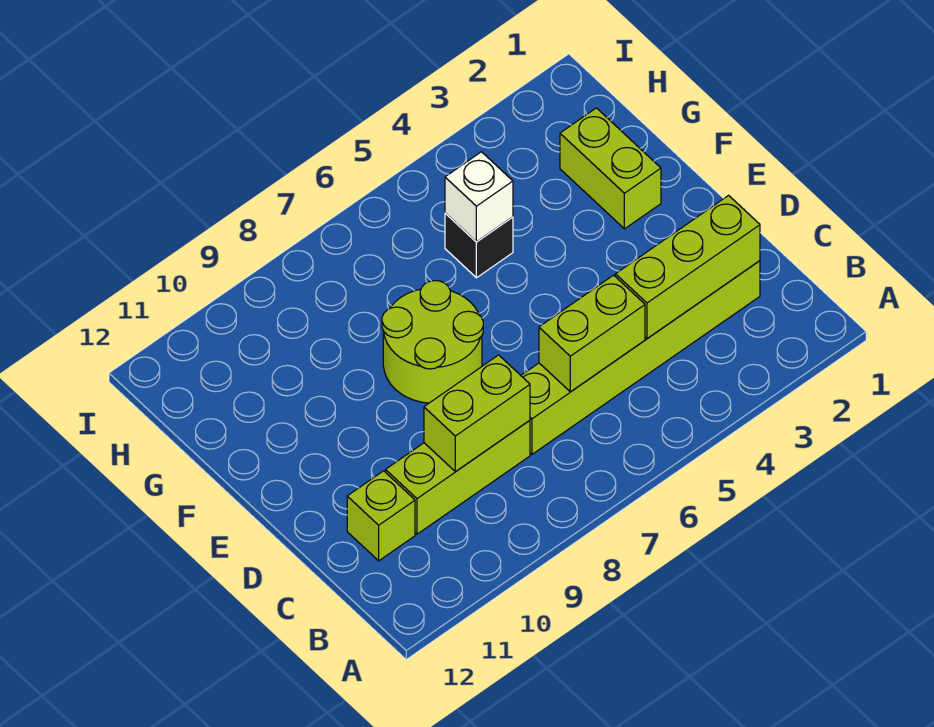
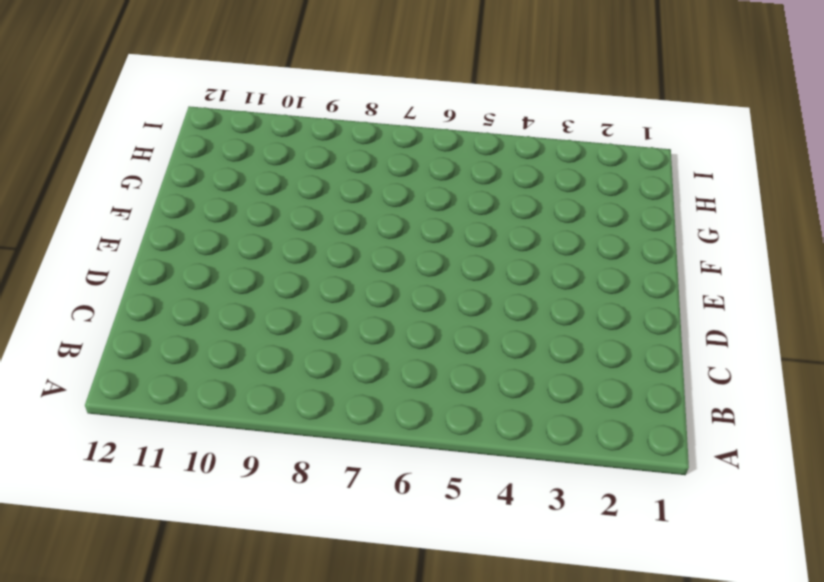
none -> lime 1x6 brick [521,261,760,454]
none -> lime 1x3 brick [386,420,530,534]

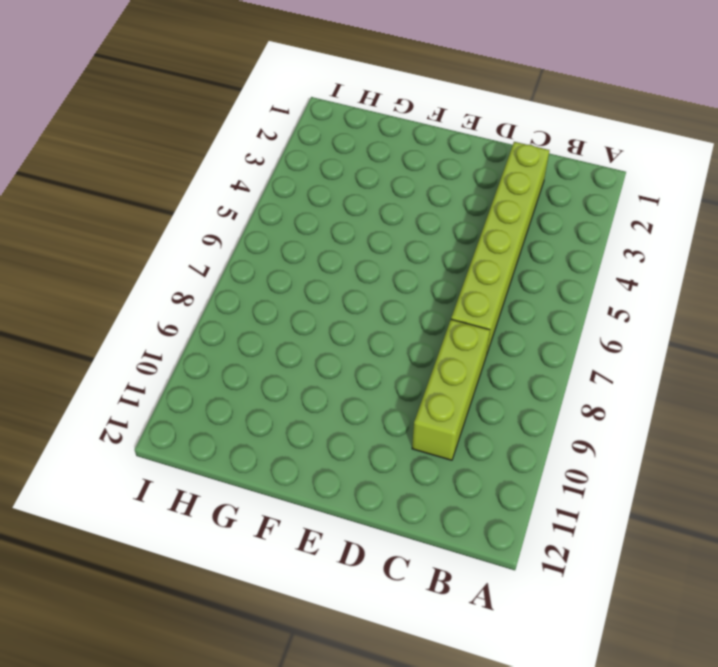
none -> lime 1x1 brick [347,471,415,561]
none -> lime 2x2 round brick [382,281,483,403]

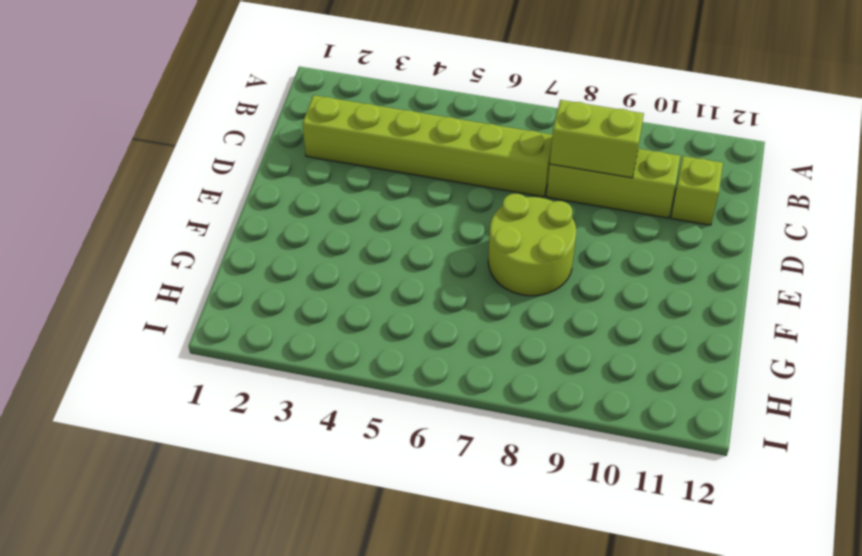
none -> lime 1x2 brick [560,108,661,229]
none -> black 1x1 brick [445,213,513,278]

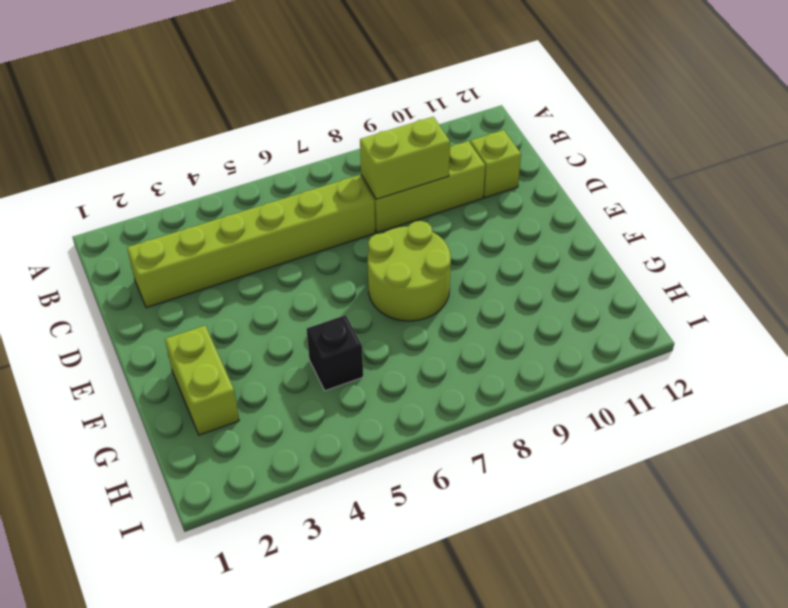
none -> lime 1x3 brick [615,195,760,339]
none -> lime 1x2 brick [539,275,645,392]

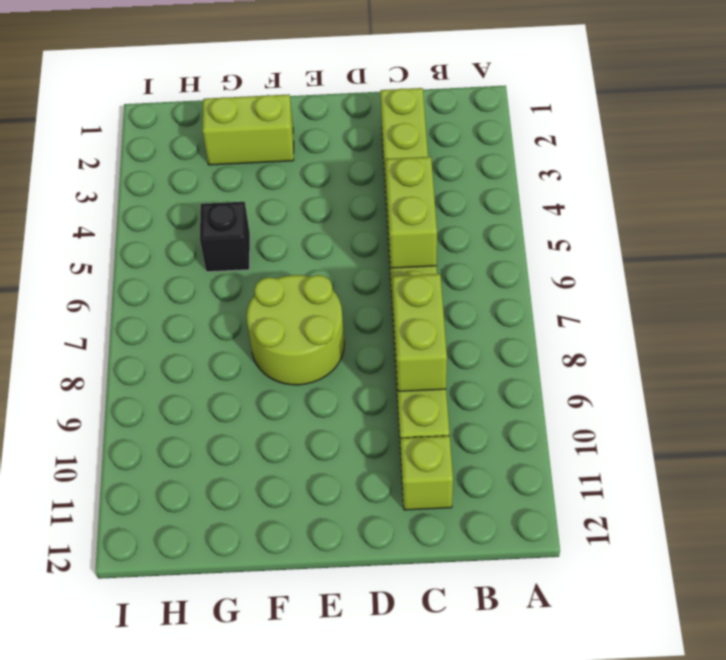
none -> lime 1x3 brick [615,195,760,339]
none -> white 1x1 brick [445,152,513,242]

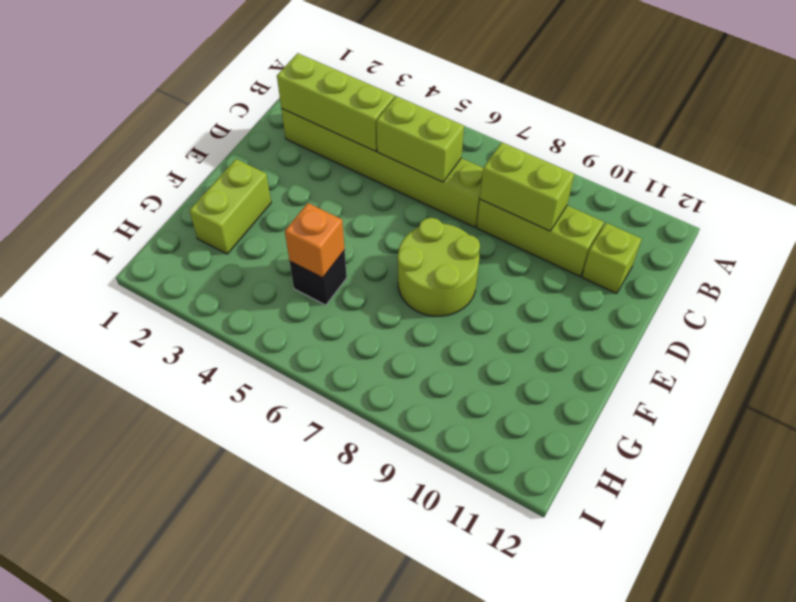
orange 1x1 brick [285,203,345,278] -> white 1x1 brick [445,152,513,242]

